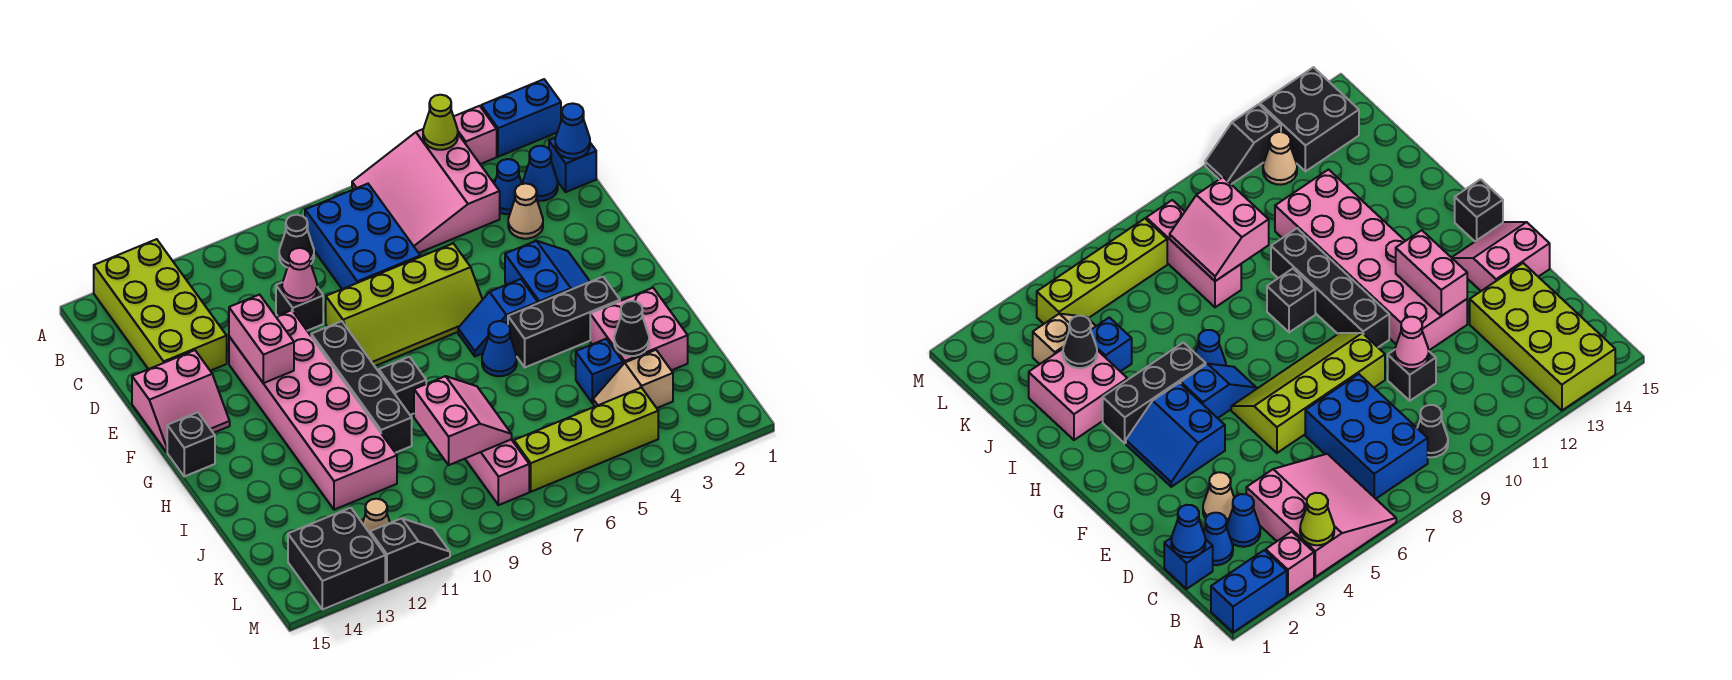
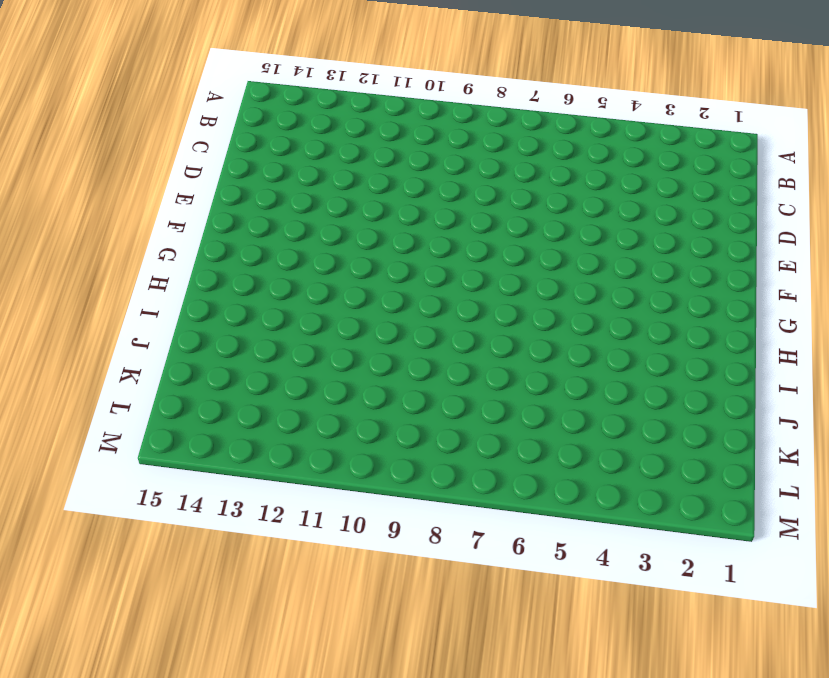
none -> blue 1x2 brick [481,79,561,157]
none -> pink 1x1 brick [454,106,497,164]
none -> pink 3x3 slope [352,129,500,253]
none -> lime 2x4 brick [94,239,227,371]

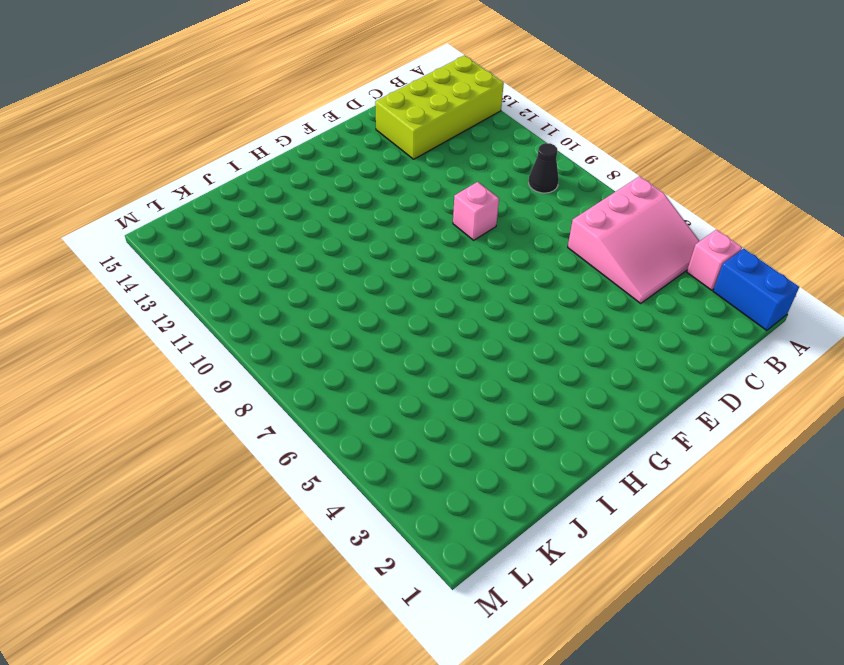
pink 3x3 slope [568,176,699,304] -> pink 3x3 slope turned to [352,129,500,253]
pink 1x1 brick [453,182,499,240] -> lime 2x4 slope [326,243,483,366]
none -> blue 2x3 brick [305,184,420,289]
none -> blue 1x1 brick [549,138,596,192]
none -> blue 1x1 cone [523,146,558,201]
none -> blue 1x1 cone [494,159,522,214]

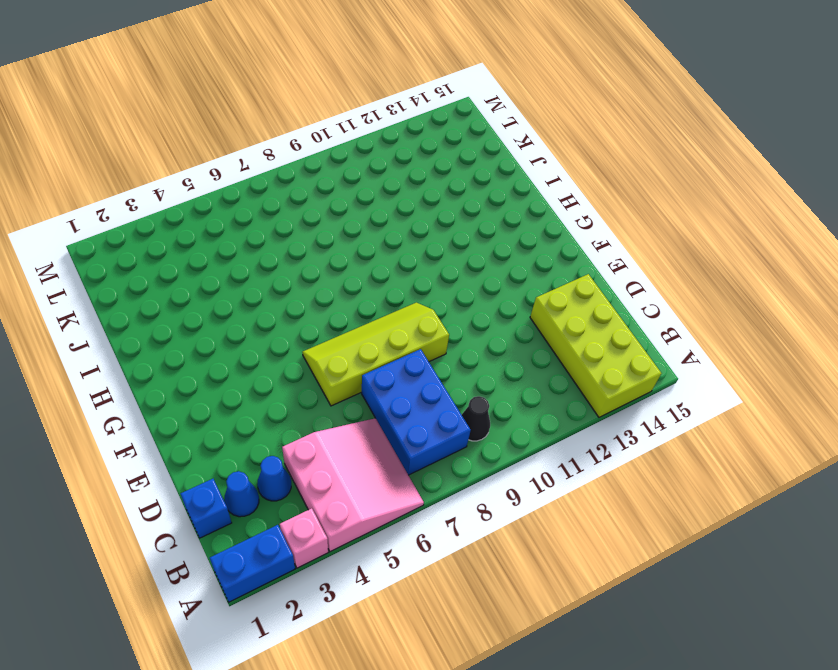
none -> tan 1x1 cone [508,183,543,239]
none -> black 1x1 brick [276,283,323,331]
none -> pink 2x6 brick [229,310,397,510]
none -> pink 2x2 slope [132,350,230,452]

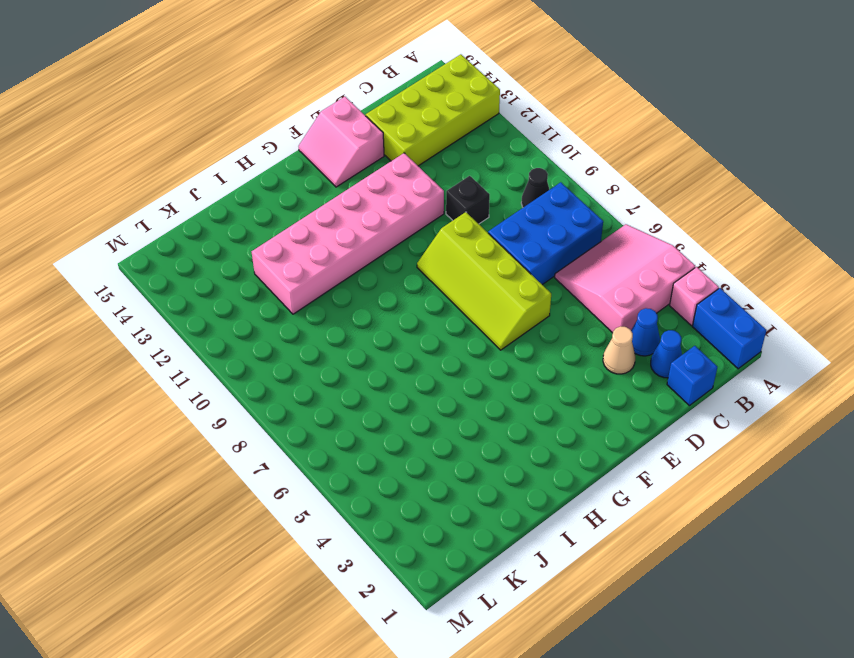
none -> blue 2x2 slope [505,241,590,303]
none -> black 1x4 brick [311,321,412,453]
none -> blue 1x2 slope [458,279,538,356]
none -> black 1x1 brick [167,412,215,476]

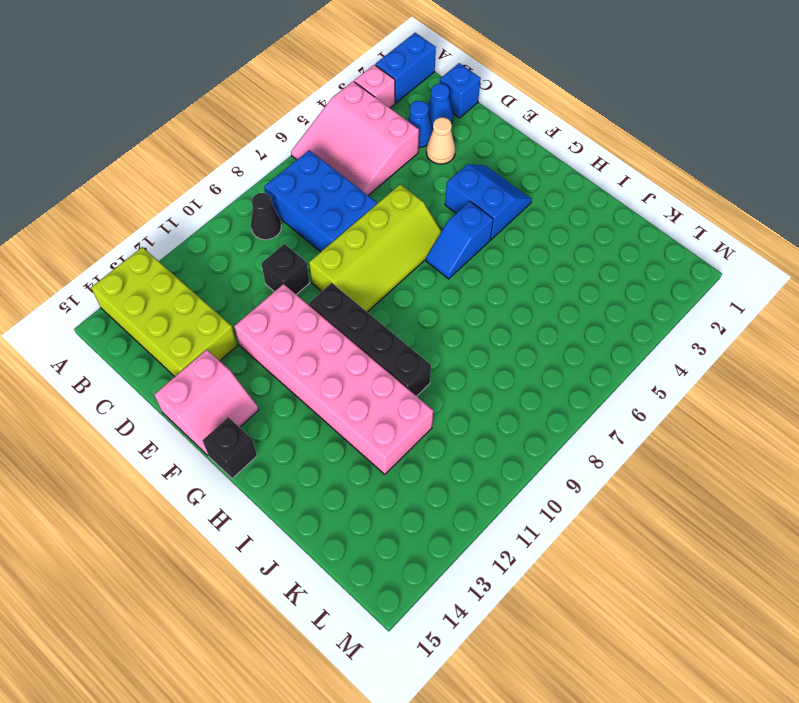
none -> black 1x3 brick [508,277,620,367]
none -> blue 1x1 cone [482,321,517,376]
none -> black 1x1 brick [379,357,426,415]
none -> pink 2x2 brick [590,288,688,370]

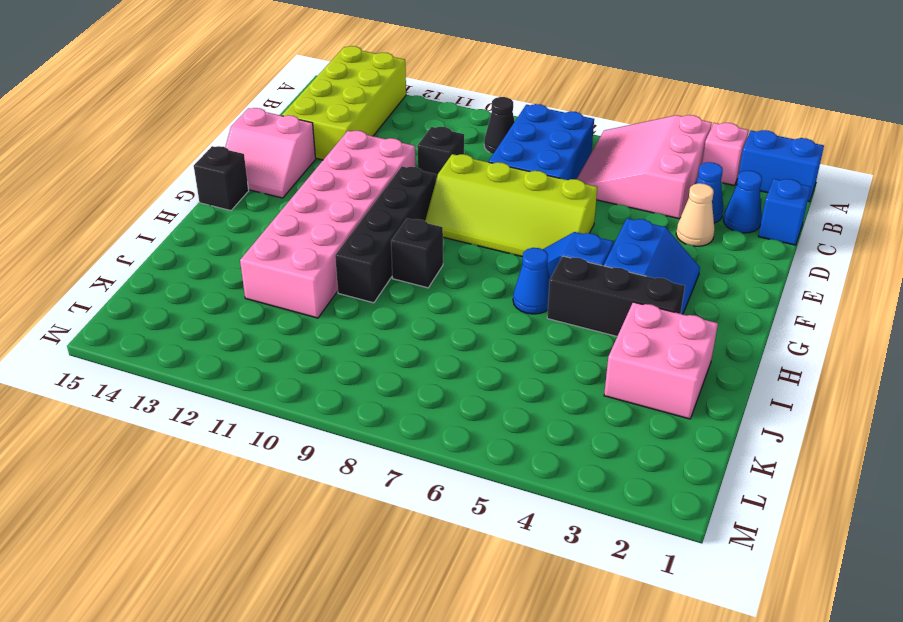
none -> blue 1x1 brick [576,339,623,403]
none -> pink 1x3 brick [465,439,529,505]
none -> tan 1x2 slope [593,350,673,408]
none -> lime 1x4 brick [514,388,658,492]

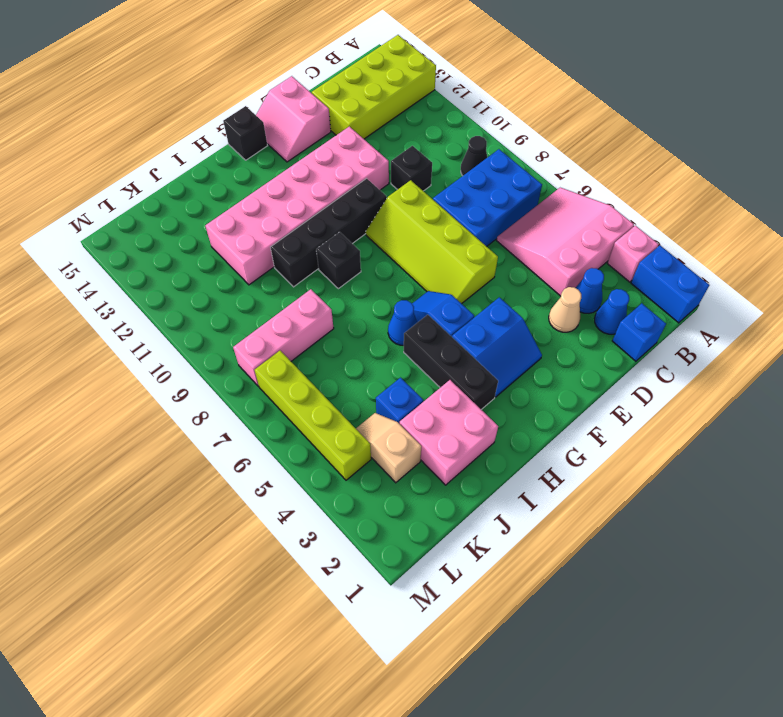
none -> tan 1x1 cone [363,499,390,533]
none -> black 2x2 brick [288,508,385,610]
none -> black 1x2 slope [370,518,450,583]
none -> lime 1x1 cone [423,95,458,150]

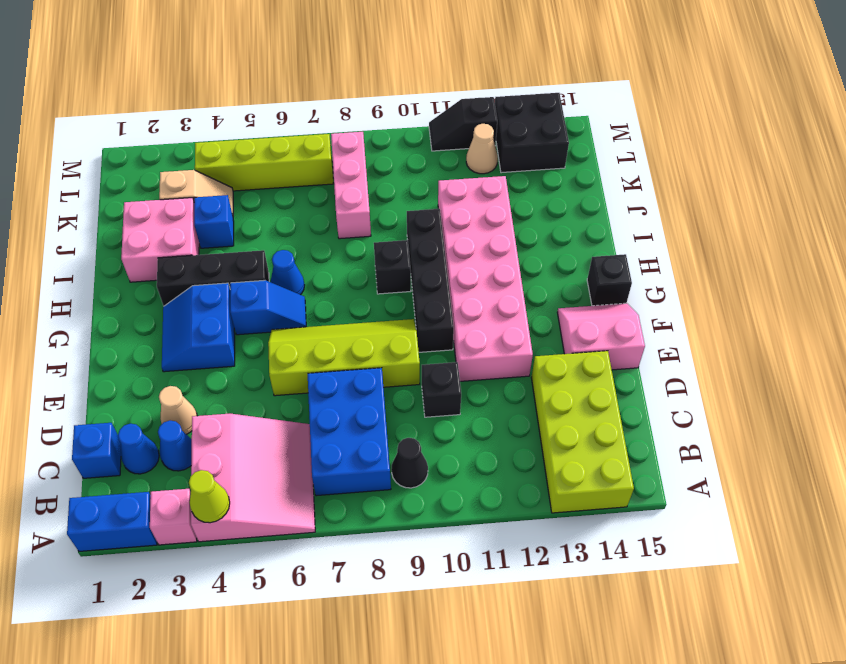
none -> blue 1x1 cone [555,103,590,159]
none -> pink 1x1 cone [282,248,317,303]
none -> pink 1x2 brick [229,295,294,383]
none -> black 1x1 cone [614,301,649,356]

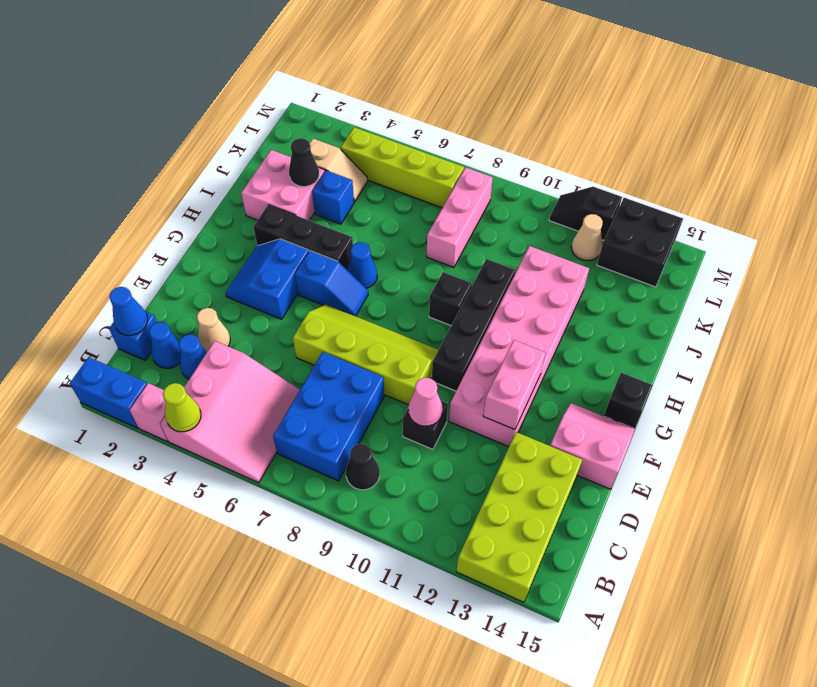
none -> pink 2x2 slope [414,376,512,465]

